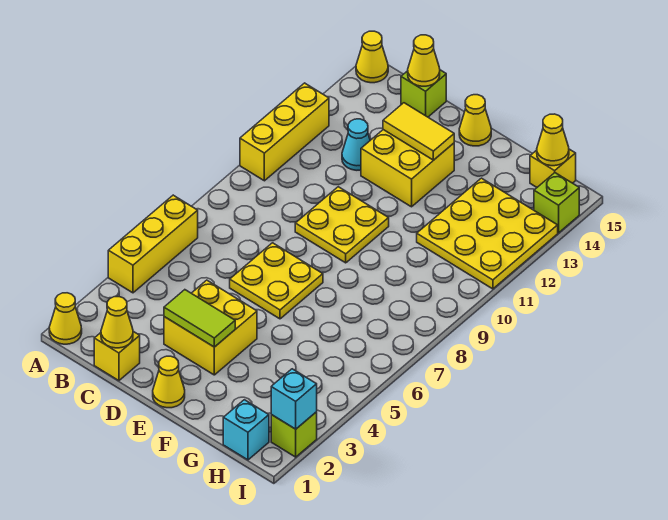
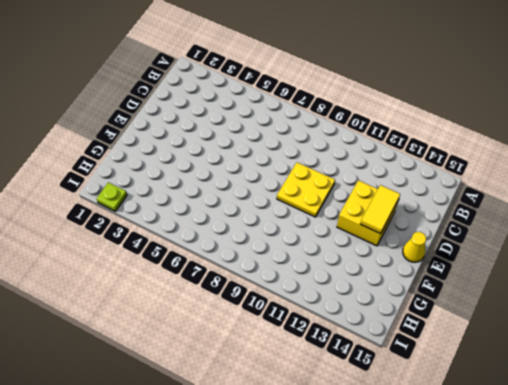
lime 1x1 plate [97,182,127,211] -> lime 1x1 brick [271,412,317,457]
none -> yellow 1x1 cone [49,293,82,344]
none -> yellow 1x3 brick [108,195,198,293]
none -> yellow 1x3 brick [240,83,329,181]

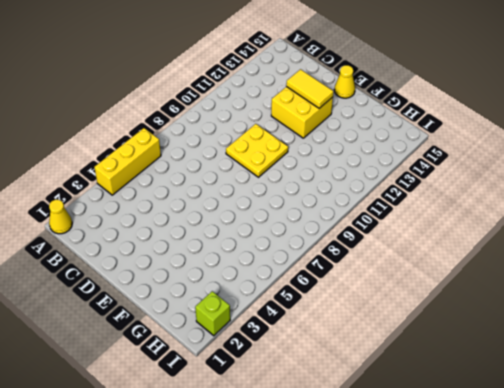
none -> yellow 1x3 brick [240,83,329,181]
none -> yellow 1x1 cone [356,31,388,83]
none -> yellow 1x1 brick [94,331,140,381]

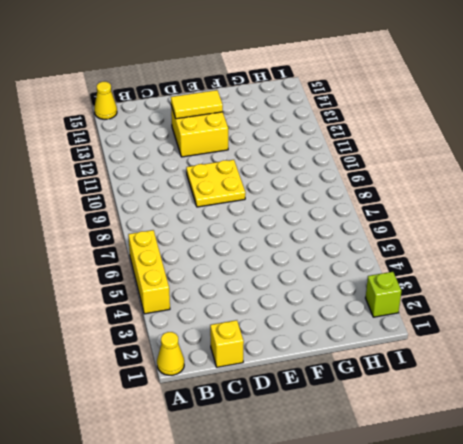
none -> yellow 1x3 brick [240,83,329,181]
none -> cyan 1x1 cone [342,119,370,170]
none -> lime 1x1 brick [401,70,446,117]

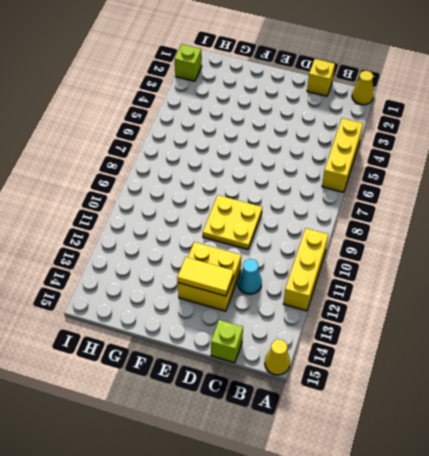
none -> yellow 2x2 brick [164,280,257,375]
none -> yellow 2x2 plate [230,243,323,319]
none -> yellow 1x1 cone [153,356,185,408]

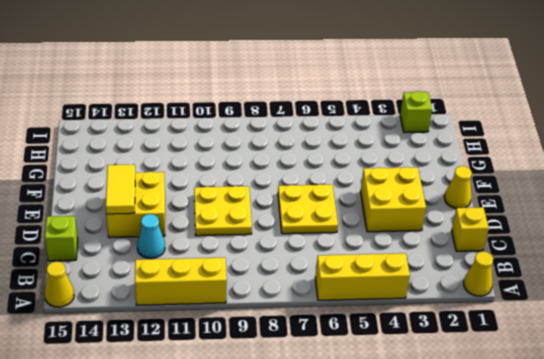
none -> yellow 1x1 cone [459,95,491,146]
none -> yellow 3x3 plate [417,178,558,289]
none -> cyan 1x1 brick [223,400,269,460]

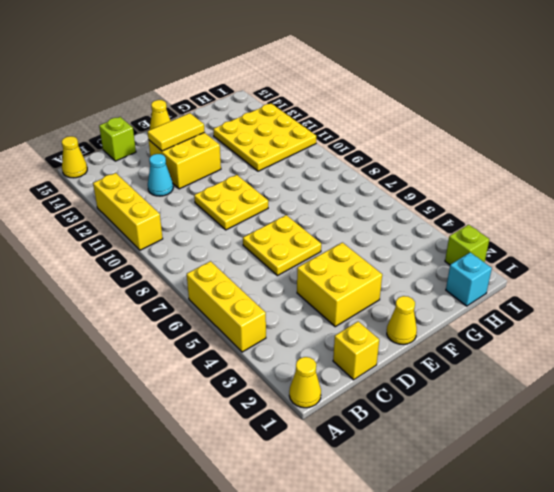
none -> yellow 1x1 brick [530,149,576,187]
none -> lime 1x1 brick [534,173,579,233]
none -> yellow 1x1 cone [101,297,133,348]

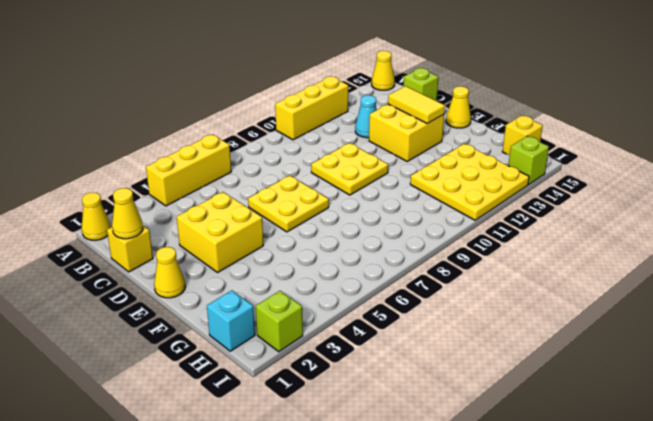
none -> yellow 1x1 cone [408,35,440,86]
none -> lime 1x2 tile [164,290,235,347]
none -> yellow 1x1 cone [537,114,569,166]

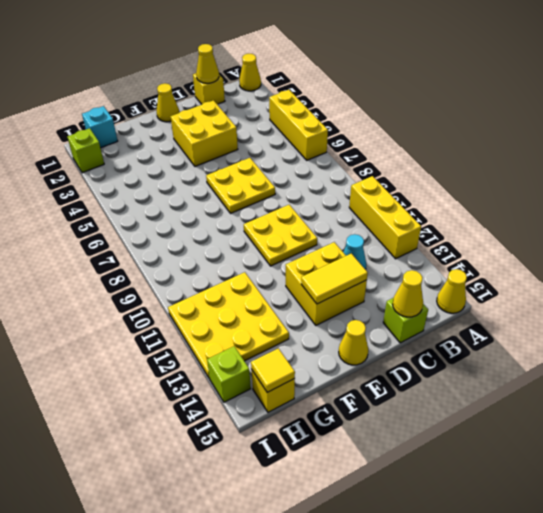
yellow 1x1 tile [251,348,295,392] -> yellow 1x1 cone [537,114,569,166]
none -> lime 1x2 tile [164,290,235,347]
none -> cyan 1x1 brick [271,369,317,429]

